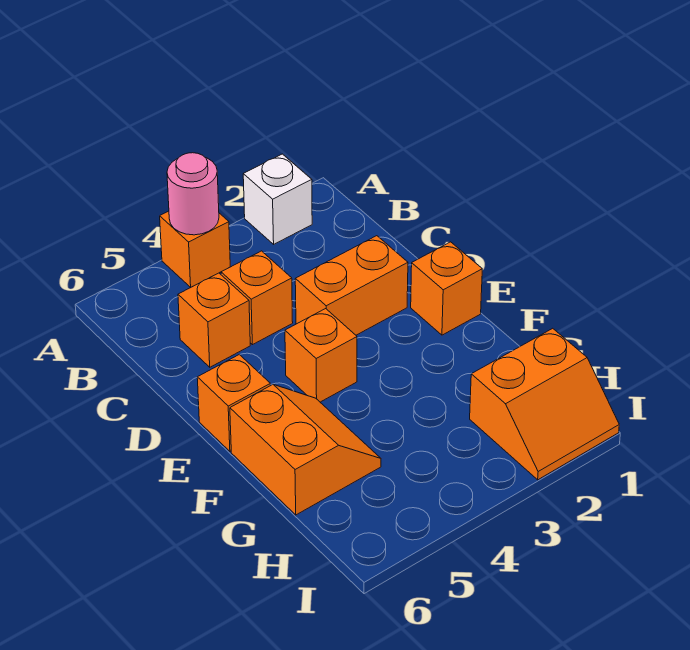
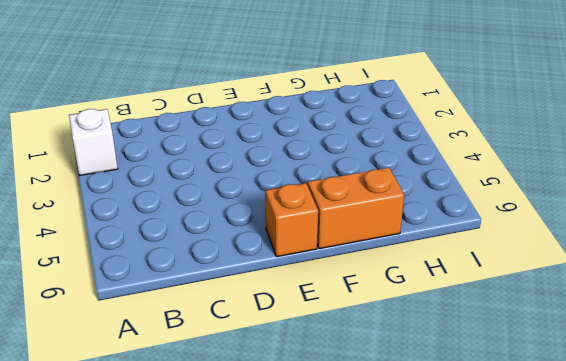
none -> orange 1x1 brick [160,211,230,287]
none -> orange 1x1 brick [221,251,293,345]

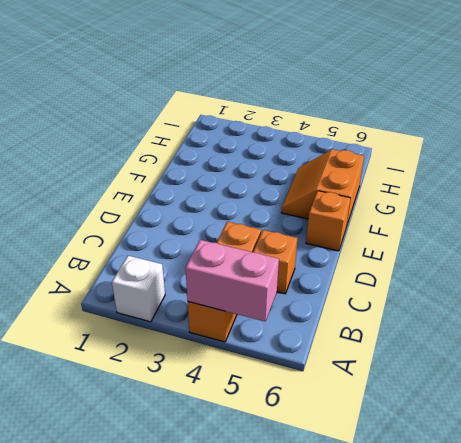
pink 1x2 brick [185,240,279,321] -> pink 1x1 round brick [167,153,219,235]
none -> orange 1x2 brick [295,236,408,335]
none -> orange 1x1 brick [411,242,482,335]

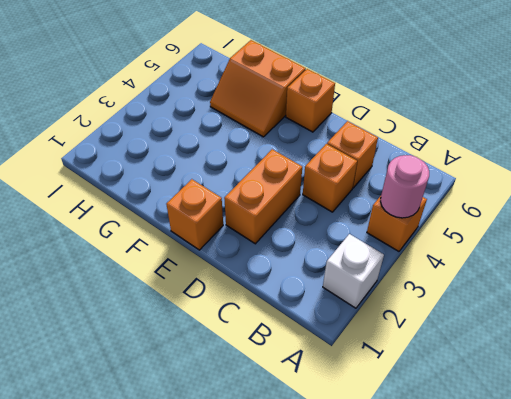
none -> orange 1x1 brick [285,309,357,402]
none -> orange 2x2 slope [470,328,619,480]

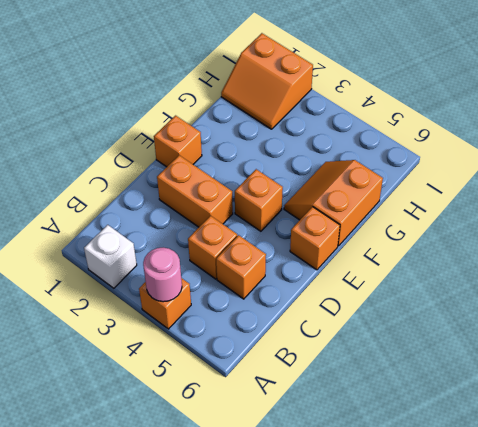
orange 2x2 slope [221,33,313,129] -> orange 2x2 slope turned to [470,328,619,480]

